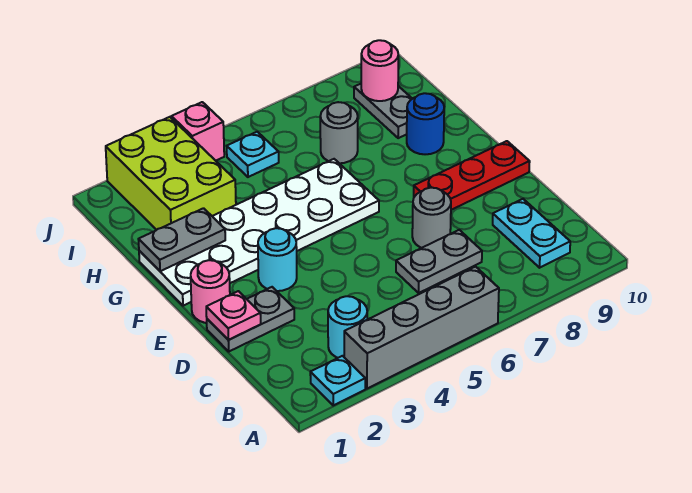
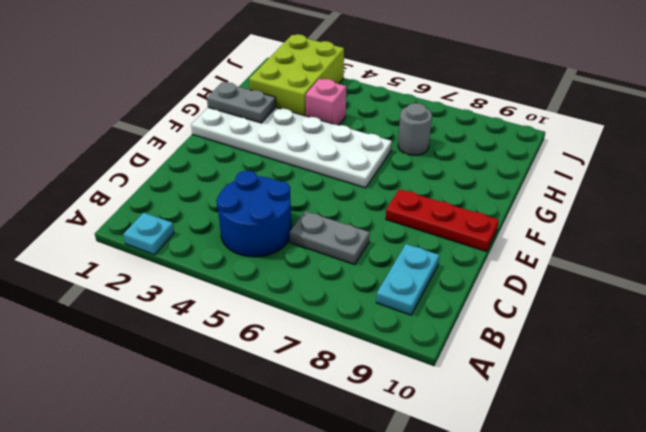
blue 2x2 round brick [216,171,292,257] -> none
pink 1x1 brick [306,79,346,125] -> pink 1x1 brick moved to [171,102,224,161]
none -> grey 1x4 brick [344,267,499,389]
none -> cyan 1x1 round brick [328,296,367,358]
none -> grey 1x2 plate [207,287,294,351]

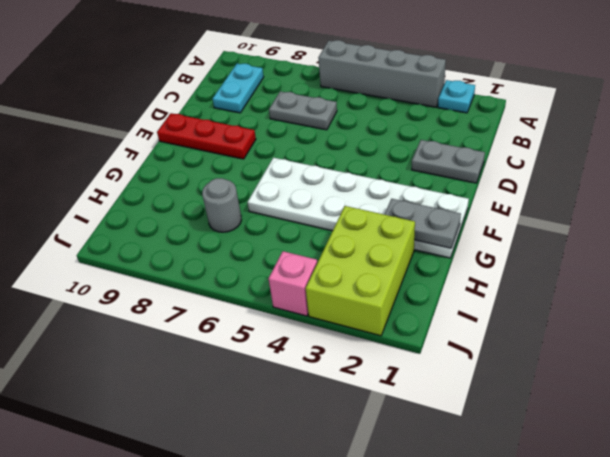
none -> cyan 1x1 round brick [328,296,367,358]
none -> grey 1x1 round brick [412,188,451,248]
none -> pink 1x1 round brick [191,260,230,323]

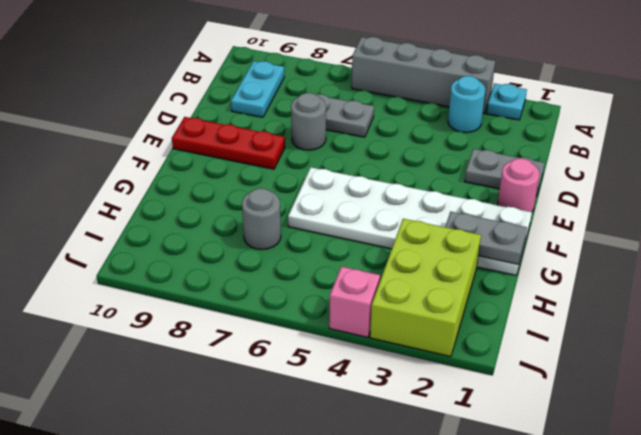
none -> cyan 1x1 round brick [258,228,297,291]
none -> blue 1x1 round brick [407,93,444,154]
none -> grey 1x2 plate [354,84,412,138]

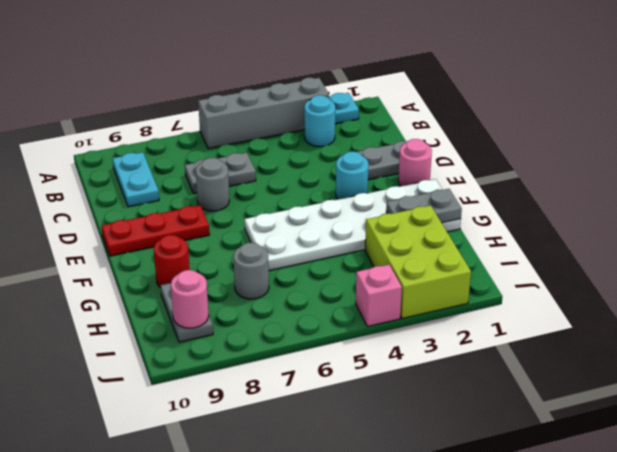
red 1x1 round brick [154,235,190,288] -> blue 1x1 round brick [407,93,444,154]
none -> cyan 1x1 plate [227,132,279,177]
none -> pink 1x1 plate [206,291,261,340]

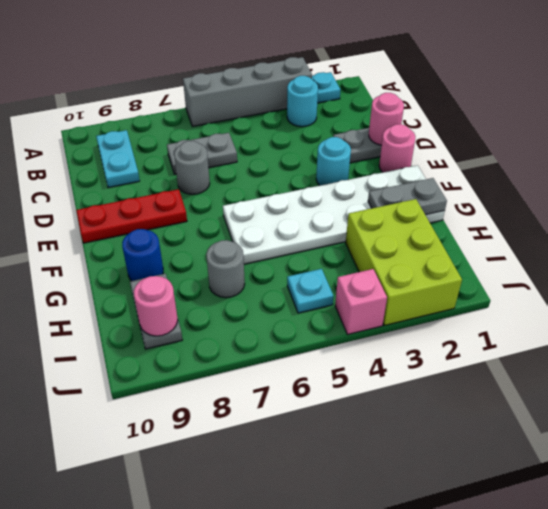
pink 1x1 round brick [369,93,404,145] -> pink 1x1 plate [206,291,261,340]

